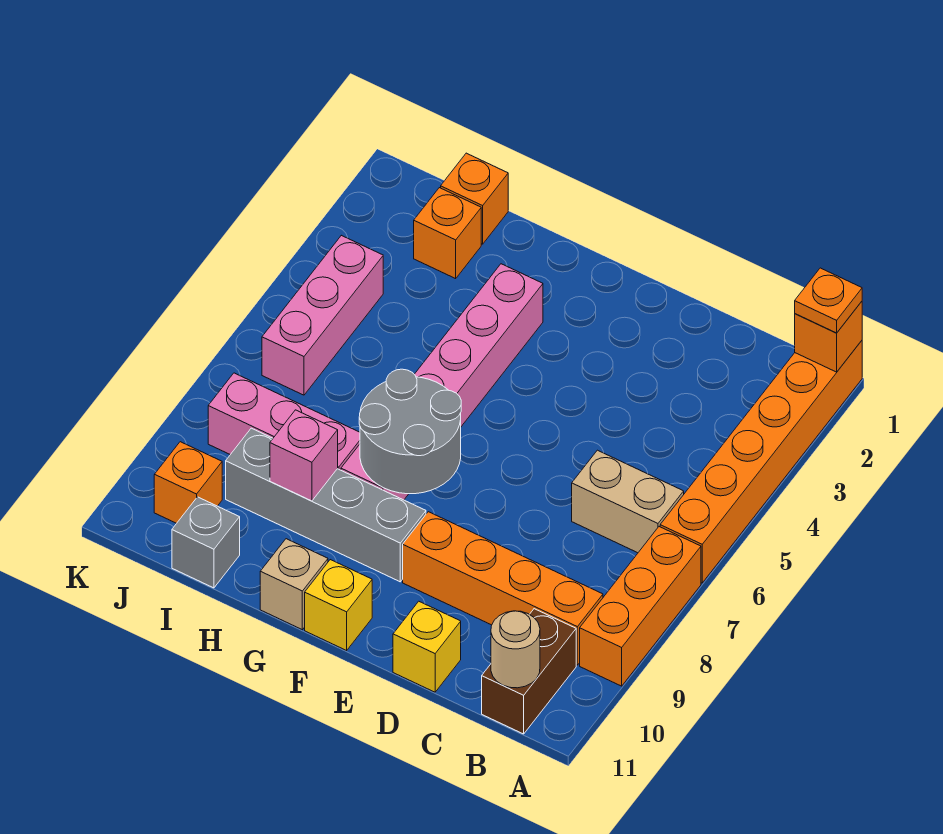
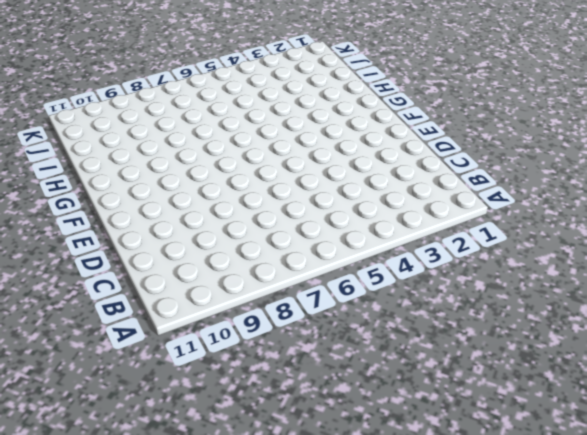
none -> orange 1x6 brick [660,341,862,583]
none -> orange 1x3 brick [580,527,701,686]
none -> tan 1x2 brick [572,450,684,553]

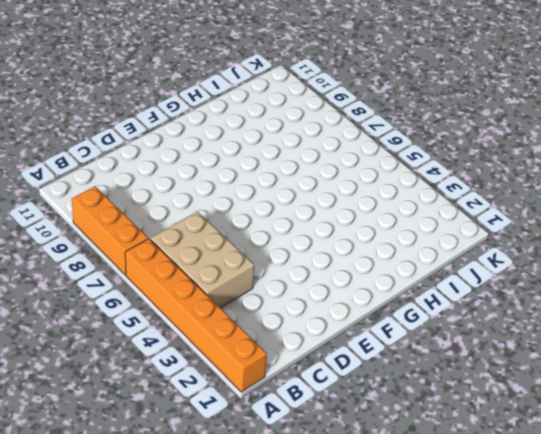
tan 2x3 brick [150,212,254,308] -> tan 1x2 brick [572,450,684,553]
none -> orange 1x4 brick [403,512,603,665]
none -> brown 1x2 brick [482,609,576,734]
none -> yellow 1x1 brick [393,601,461,692]

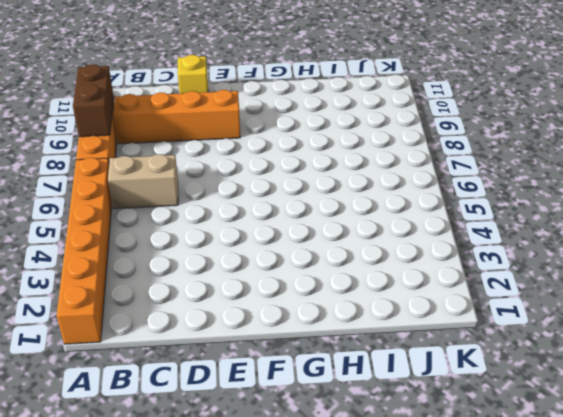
brown 1x2 brick [73,64,114,137] -> brown 1x2 brick moved to [482,609,576,734]
none -> grey 1x4 brick [226,428,426,582]
none -> yellow 1x1 brick [305,560,372,650]
none -> pink 1x6 brick [341,264,543,500]

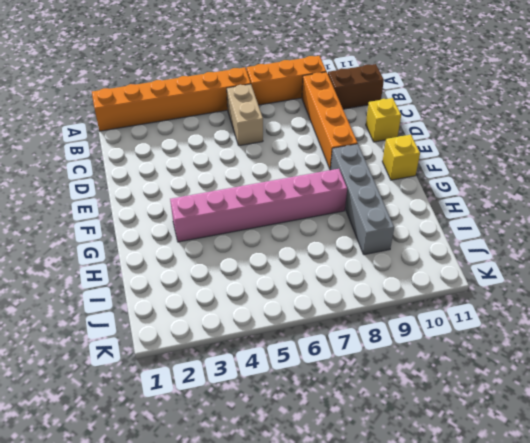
none -> tan 1x1 brick [260,539,328,630]
none -> pink 1x3 brick [208,373,360,470]
none -> orange 1x1 brick [441,153,508,244]

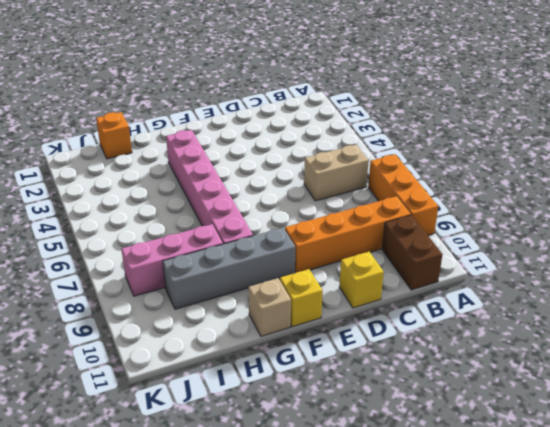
none -> orange 1x6 brick [660,341,862,583]
none -> orange 1x1 brick [414,188,481,279]
none -> grey 1x1 brick [172,497,240,588]

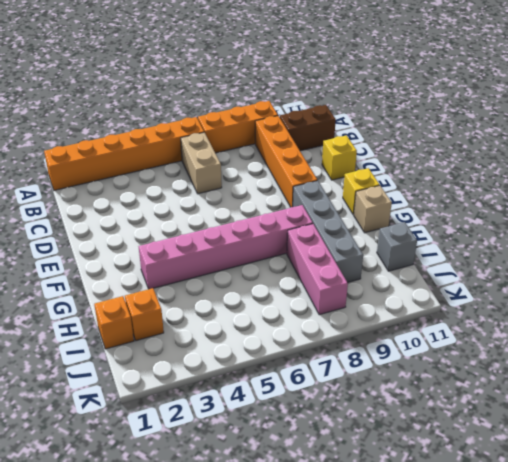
none -> pink 1x3 brick [262,235,383,395]
none -> orange 1x1 brick [154,442,222,523]
none -> orange 1x1 brick [795,301,862,372]

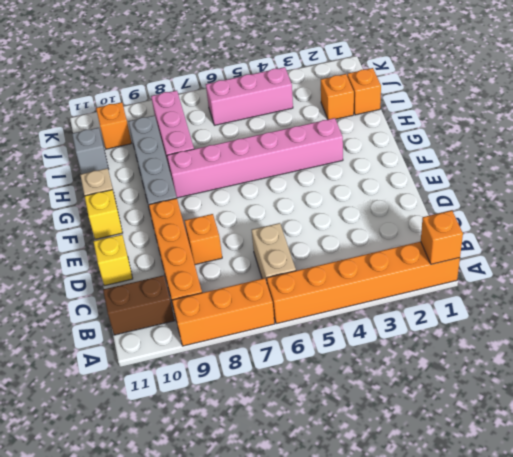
orange 1x1 brick [185,214,222,265] -> none
none -> tan 1x1 round brick [491,611,540,688]
none -> grey 2x2 round brick [359,369,461,494]
none -> pink 1x1 brick [270,410,338,501]

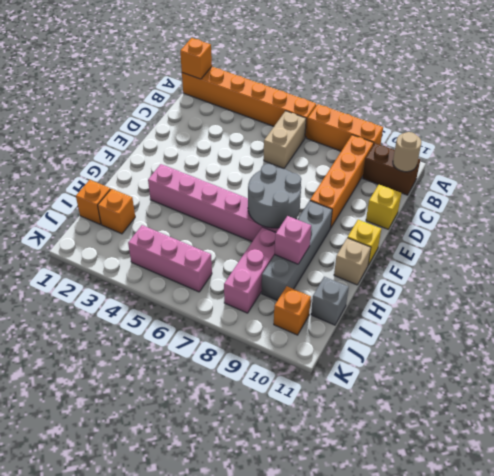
none -> orange 1x1 plate [795,268,862,333]

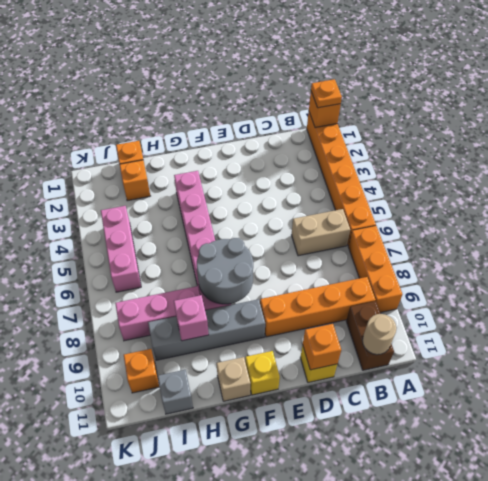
orange 1x1 brick [303,324,341,370] -> none

